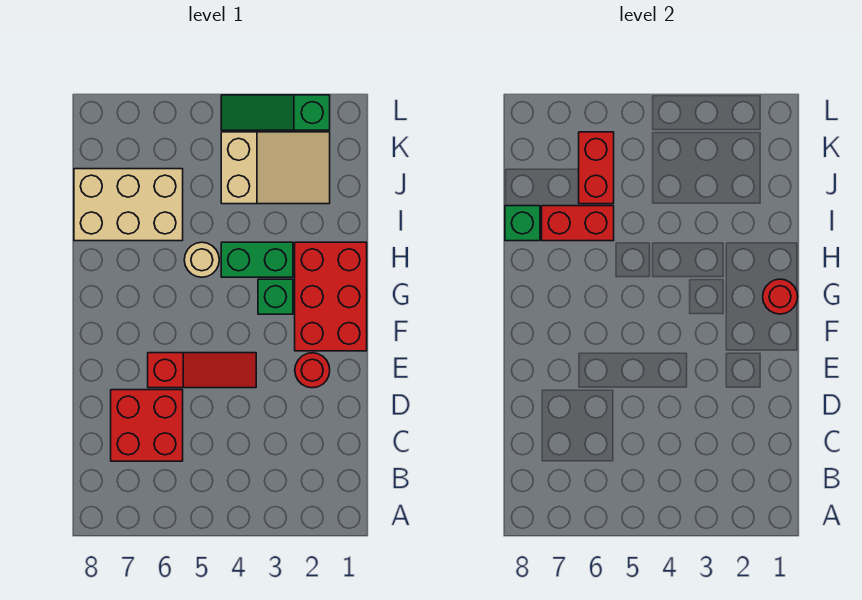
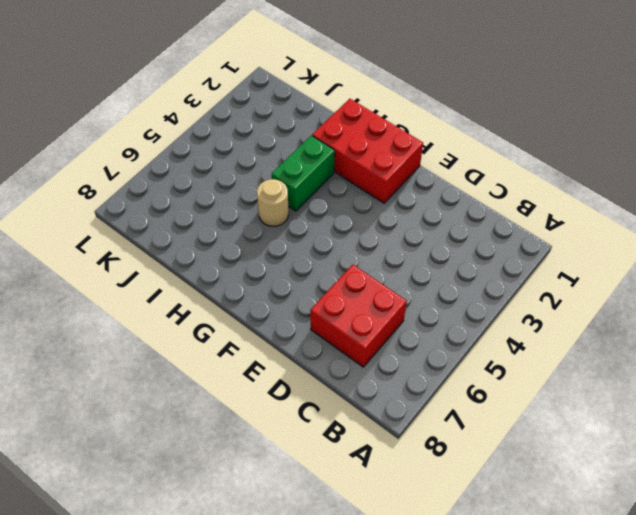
none -> red 1x1 round brick [295,353,330,388]
none -> red 1x3 slope [148,353,256,388]
none -> green 1x1 brick [258,279,293,314]

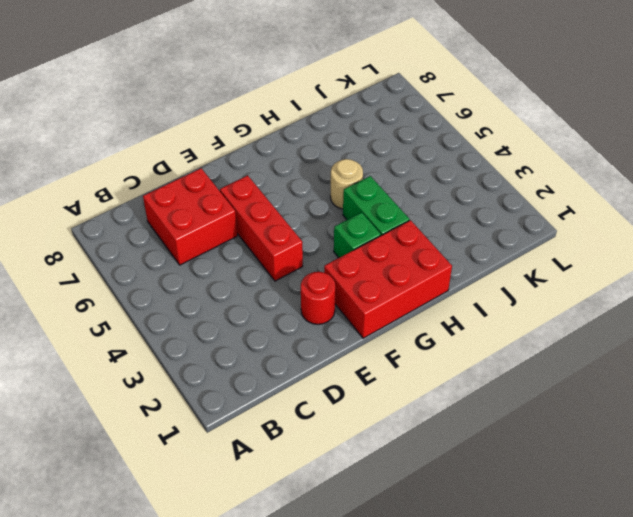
red 1x3 brick [220,175,303,281] -> red 1x3 slope [148,353,256,388]
none -> tan 2x3 brick [74,169,183,241]
none -> tan 2x3 slope [221,132,330,204]
none -> green 1x3 slope [221,95,330,130]

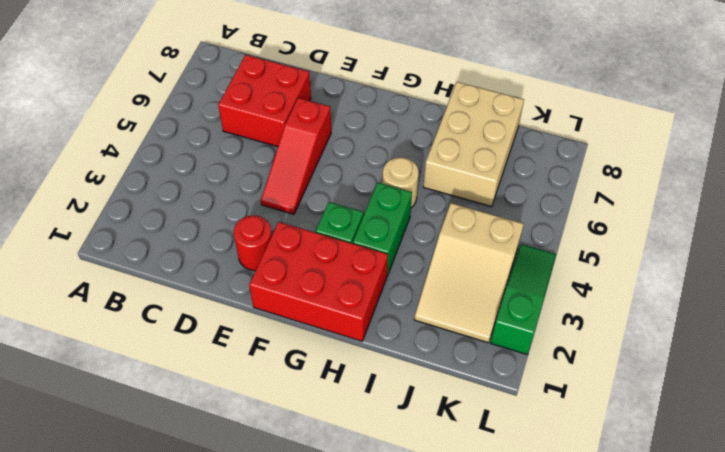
none -> red 1x1 round brick [763,279,798,314]
none -> red 1x2 brick [542,206,614,241]
none -> green 1x1 brick [505,206,540,241]

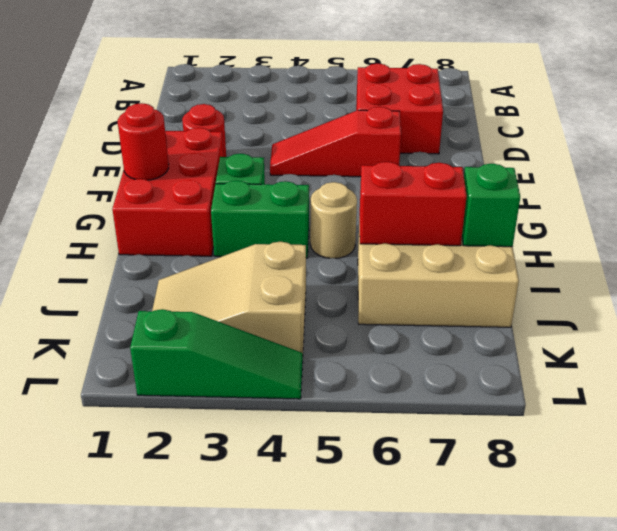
none -> red 1x2 brick [579,132,614,204]

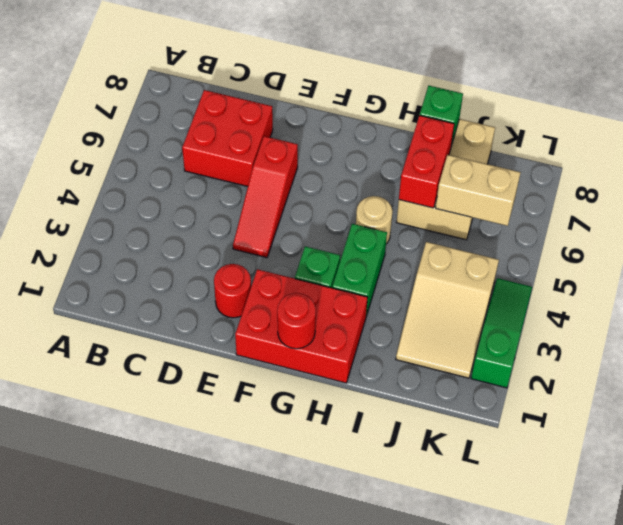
tan 1x2 brick [436,155,521,226] -> red 1x2 brick [579,132,614,204]

